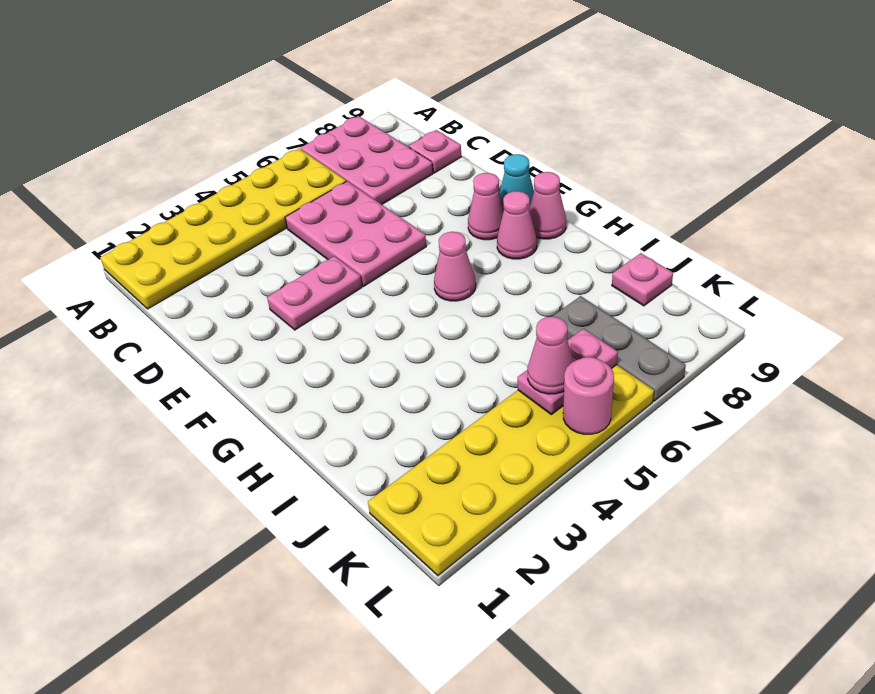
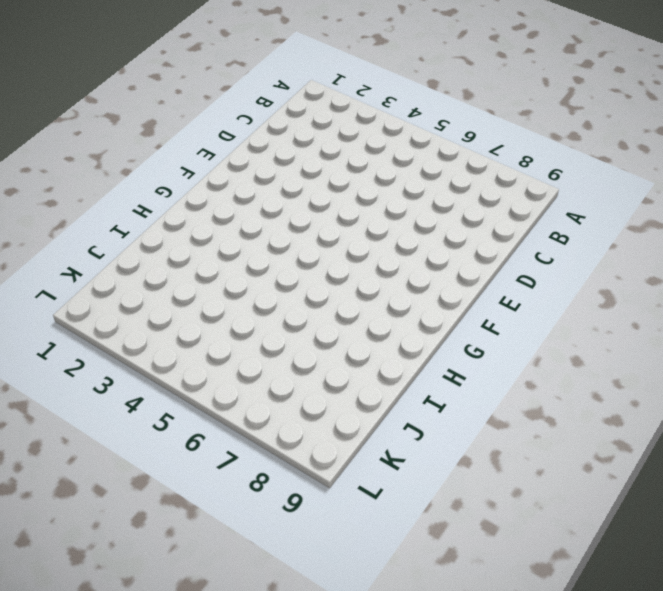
none -> yellow 2x6 plate [100,149,346,309]
none -> pink 2x3 plate [301,116,433,204]
none -> pink 2x3 plate [285,181,426,286]

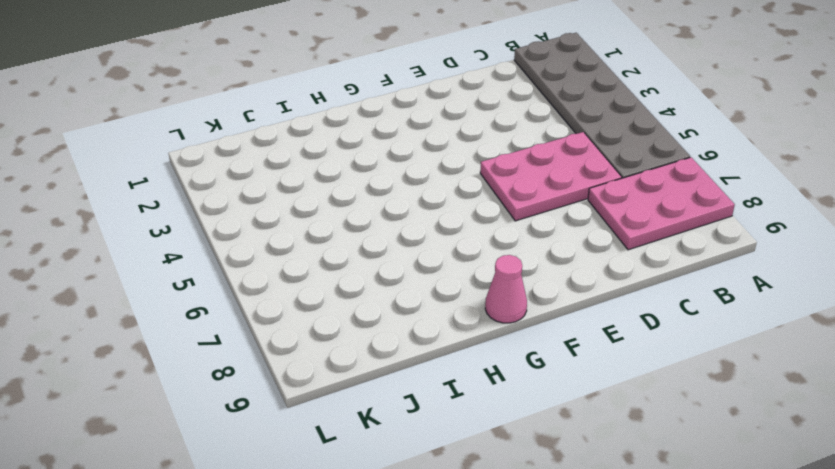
grey 2x6 plate [514,33,690,178] -> yellow 2x6 plate [100,149,346,309]
none -> pink 1x1 plate [409,130,461,173]
none -> pink 1x2 plate [267,256,362,330]
none -> pink 1x1 cone [468,173,504,240]

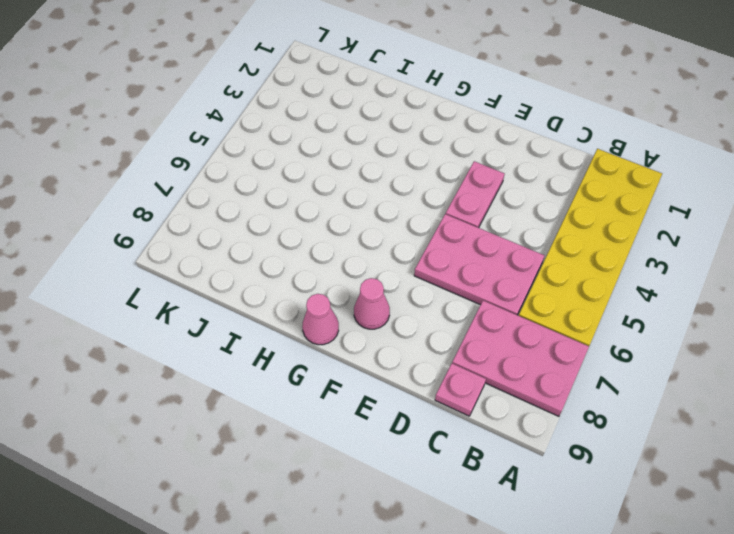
none -> cyan 1x1 cone [500,154,534,204]
none -> pink 1x1 cone [434,232,476,301]
none -> pink 1x1 cone [497,191,537,259]

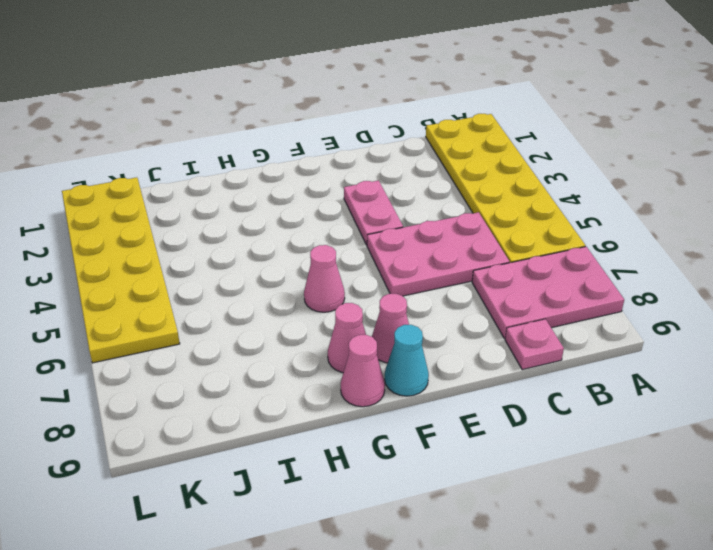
none -> grey 1x3 plate [552,296,686,401]
none -> pink 1x1 plate [612,253,673,306]
none -> pink 1x2 plate [518,329,618,414]

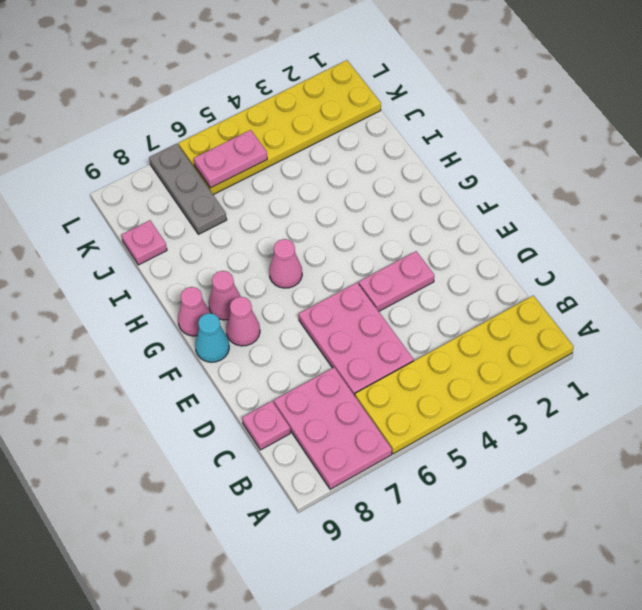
none -> pink 1x1 round brick [563,357,614,434]
none -> pink 1x1 cone [528,317,573,394]

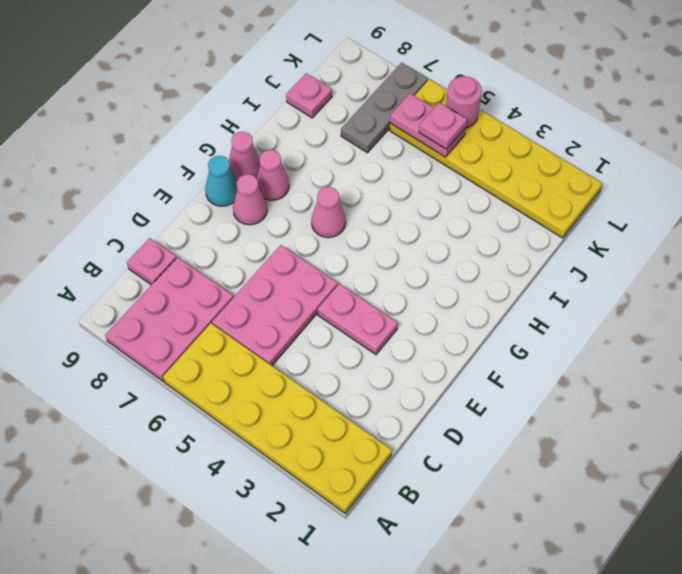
pink 1x1 plate [419,102,467,149] -> pink 1x1 cone [528,317,573,394]

